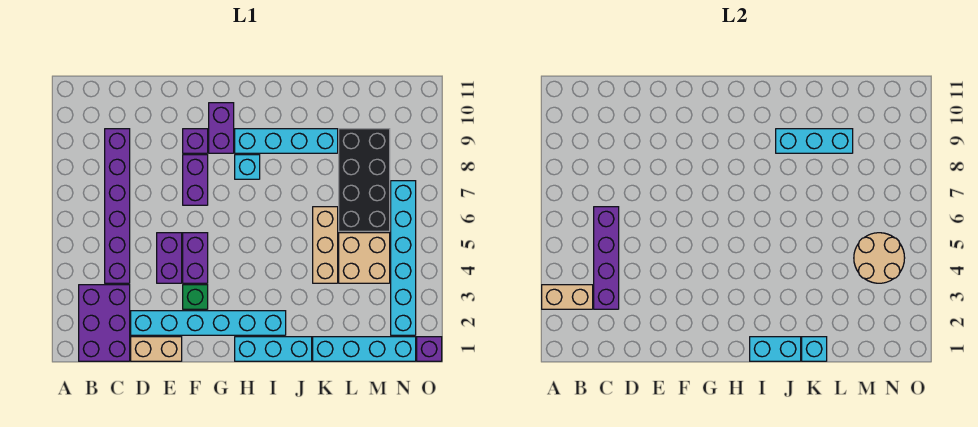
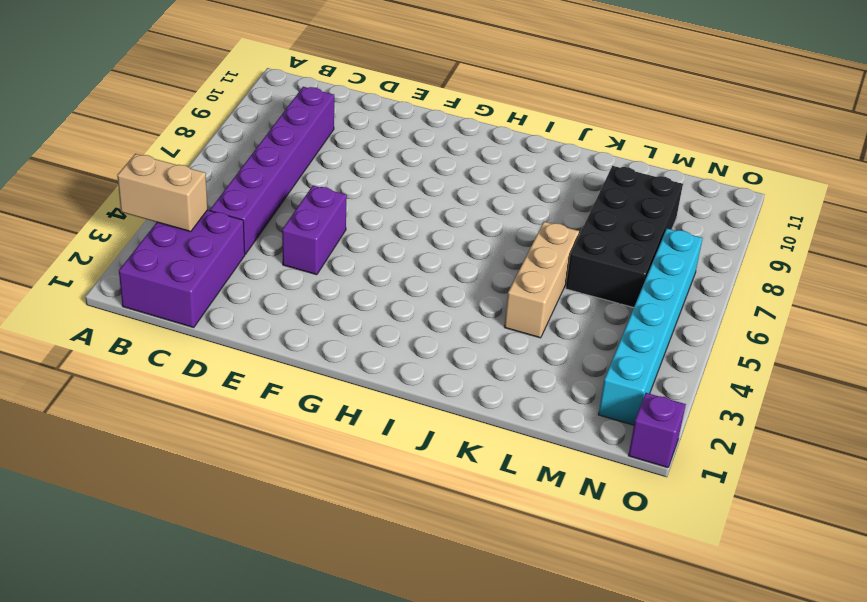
none -> tan 1x2 brick [131,337,182,361]
none -> cyan 1x6 brick [131,311,286,335]
none -> green 1x1 brick [183,285,208,309]

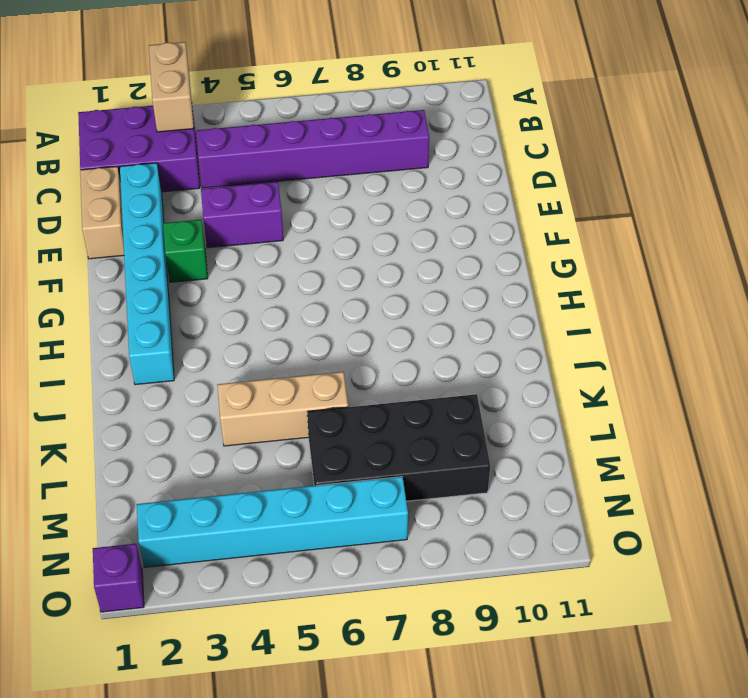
none -> purple 1x2 brick [183,233,208,283]
none -> purple 1x2 brick [183,155,208,205]
none -> purple 1x1 brick [183,129,208,153]

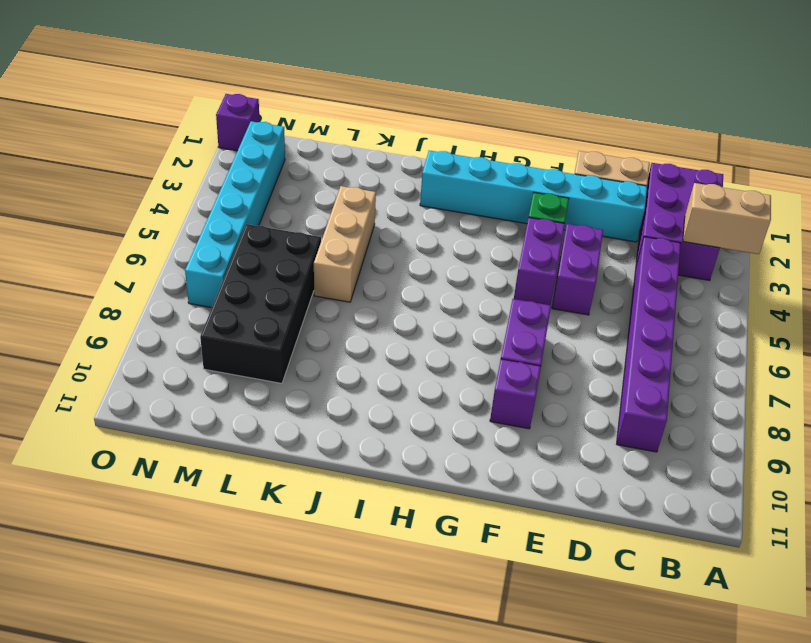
none -> purple 1x2 brick [209,103,234,153]
none -> cyan 1x3 brick [235,337,312,361]
none -> cyan 1x1 brick [235,155,260,179]

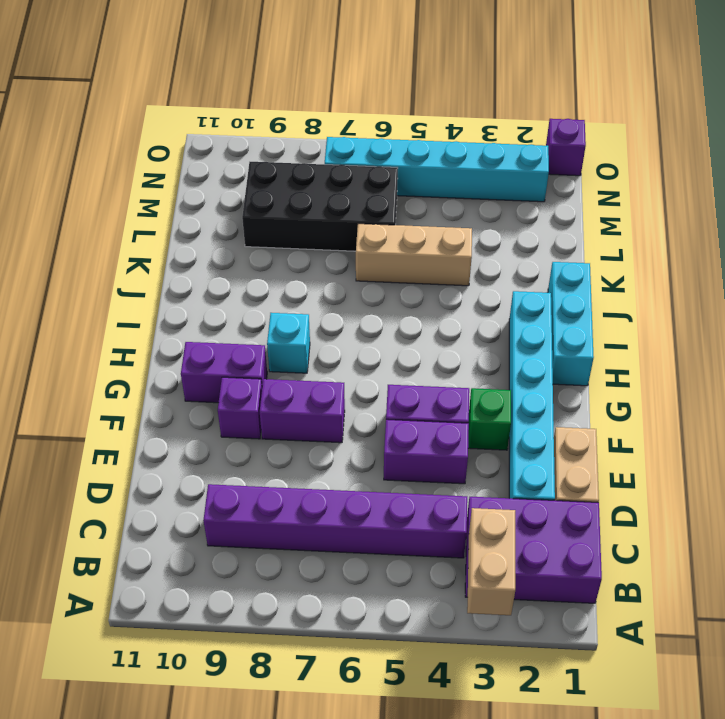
none -> cyan 1x4 brick [235,129,338,153]
none -> cyan 1x4 brick [313,337,416,361]
none -> tan 2x2 brick [339,233,390,283]

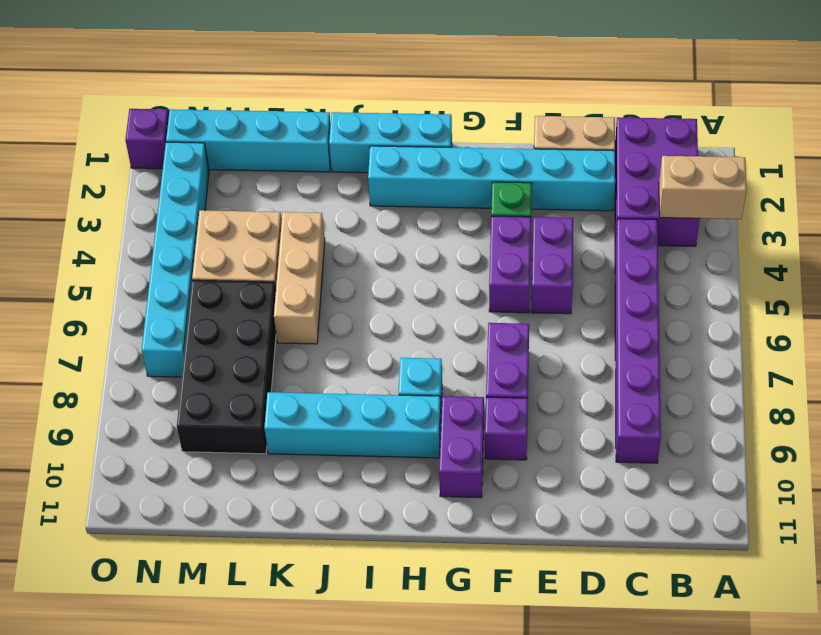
none -> purple 1x4 brick [594,207,619,309]
none -> cyan 1x2 brick [750,337,801,361]
none -> cyan 1x3 brick [776,129,853,153]

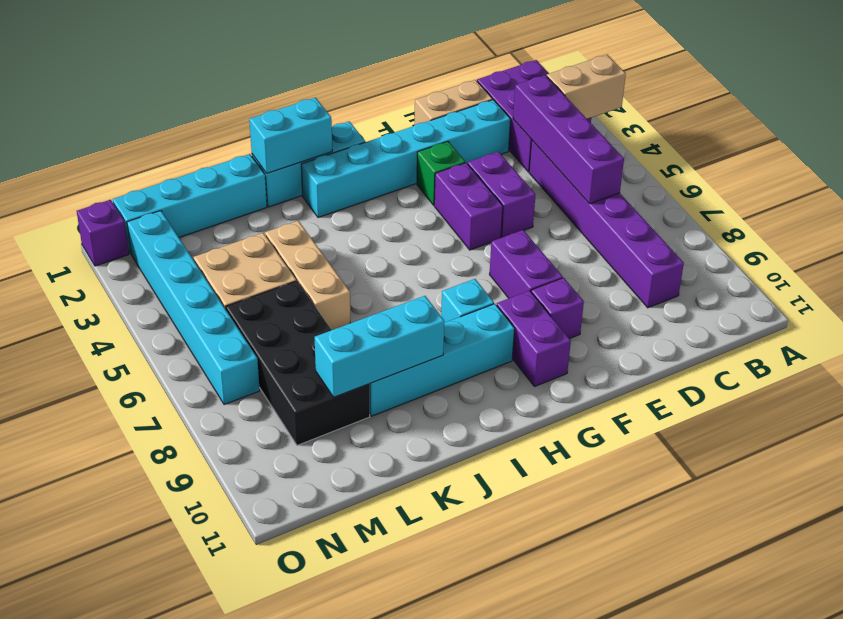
none -> cyan 1x1 brick [802,337,827,361]
none -> tan 2x2 round brick [854,233,905,283]

